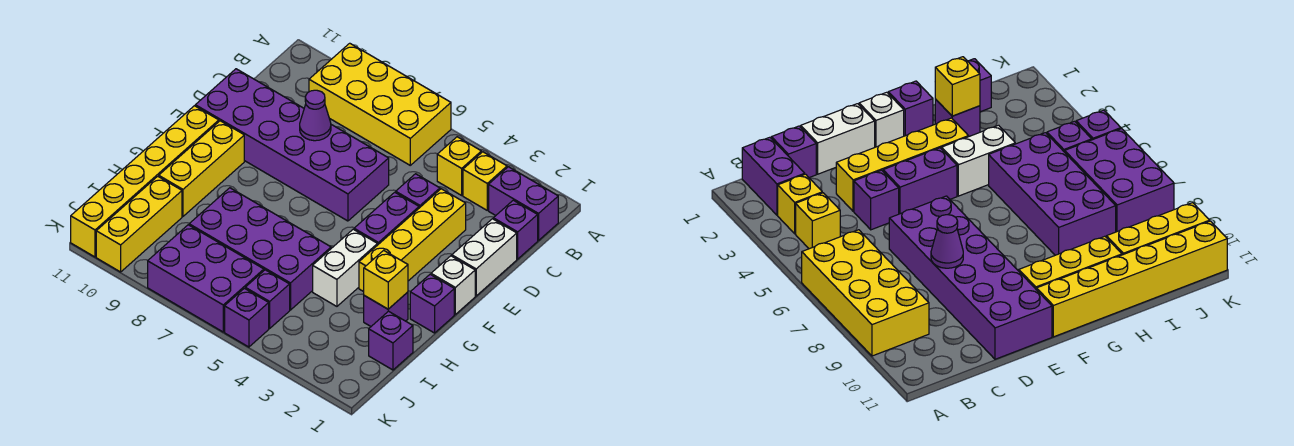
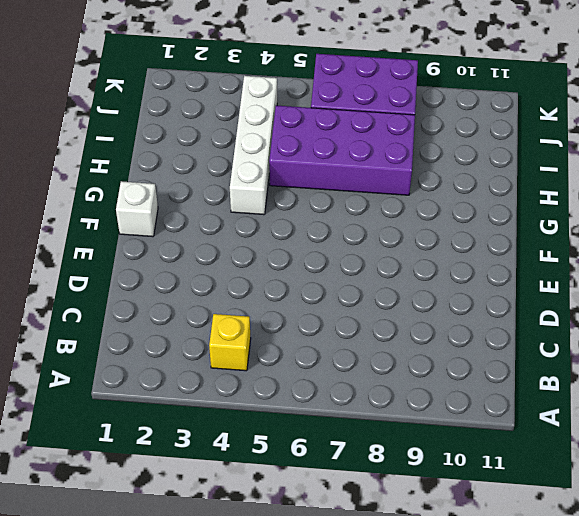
white 1x4 brick [230,76,277,215] -> white 1x2 brick [313,229,378,306]
none -> yellow 2x4 brick [309,43,451,165]
none -> purple 1x2 brick [489,167,558,240]
none -> yellow 1x1 brick [463,152,507,210]

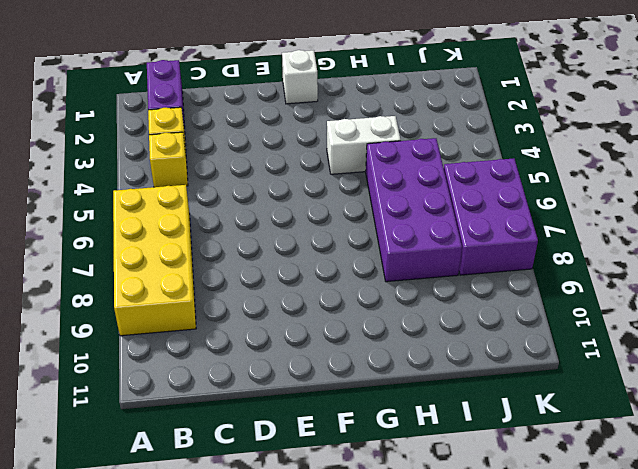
none -> purple 1x1 brick [493,200,538,259]
none -> white 1x2 brick [452,219,517,296]
none -> yellow 1x4 brick [359,189,466,292]

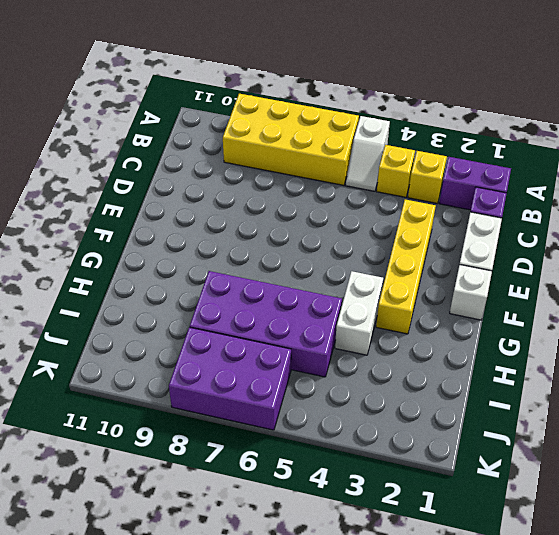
white 1x2 slope [346,116,390,191] -> none
none -> purple 1x1 brick [396,174,440,208]
none -> purple 2x6 brick [195,69,389,221]
none -> purple 1x2 brick [354,192,419,244]

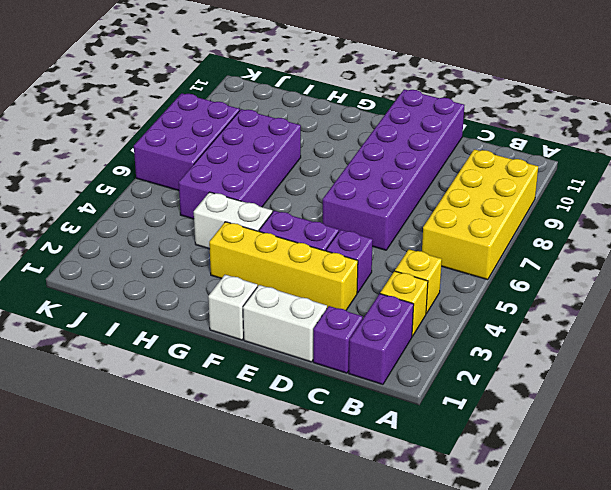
none -> yellow 1x3 brick [159,121,244,216]
none -> yellow 1x6 brick [71,106,219,257]
none -> purple 1x1 brick [410,274,454,333]

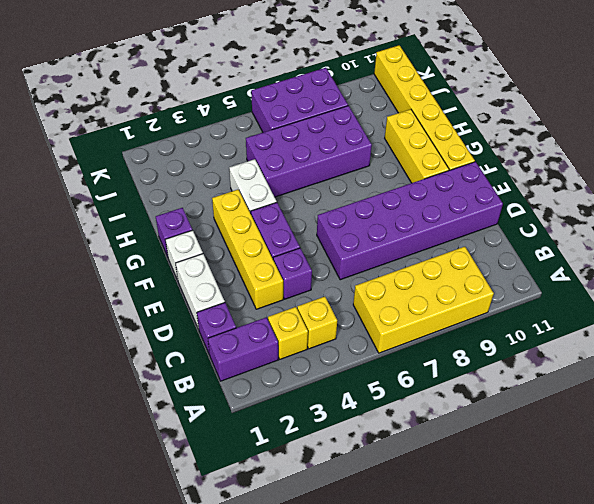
none -> purple 1x1 brick [364,292,408,326]
none -> purple 1x1 brick [369,311,413,370]
none -> yellow 1x3 brick [96,176,182,272]

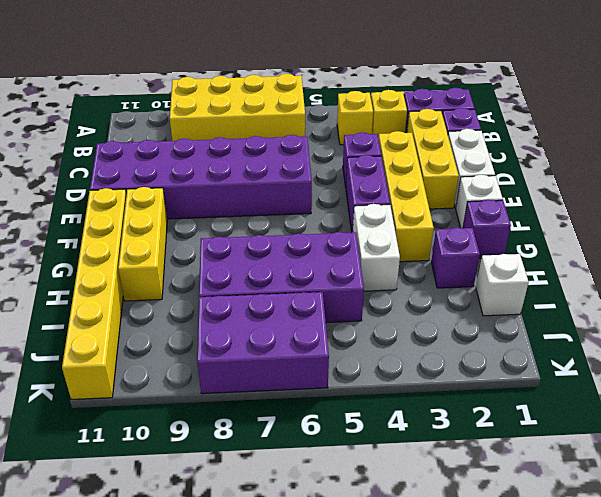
yellow 1x3 brick [407,109,459,209] -> yellow 1x3 brick moved to [96,176,182,272]
white 1x1 brick [476,254,529,316] -> purple 1x1 brick [369,311,413,370]
none -> purple 1x1 brick [245,270,290,328]
none -> purple 1x1 brick [225,288,269,347]
none -> purple 1x1 cone [300,90,331,141]

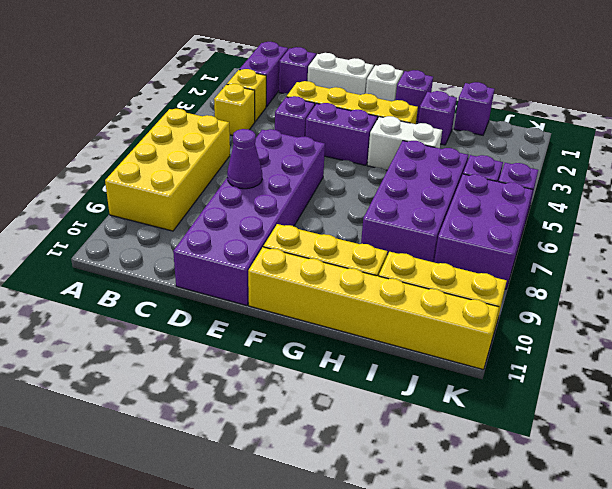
none -> yellow 1x1 brick [364,250,408,309]

